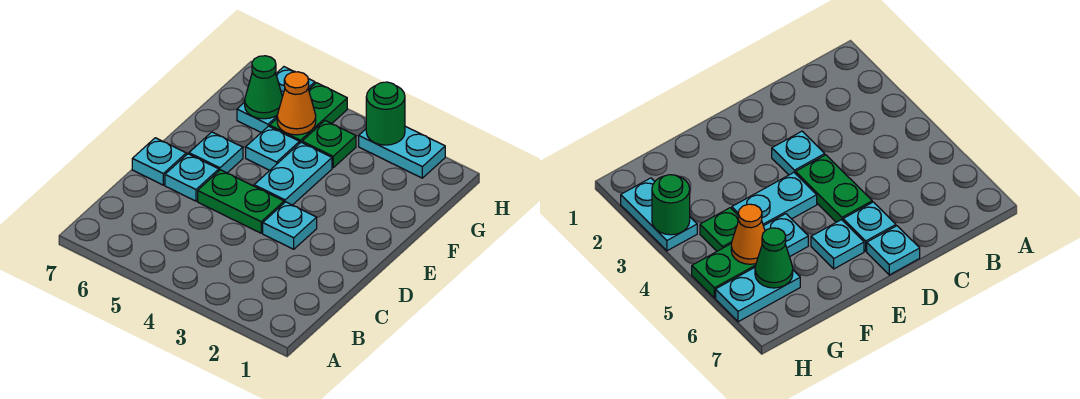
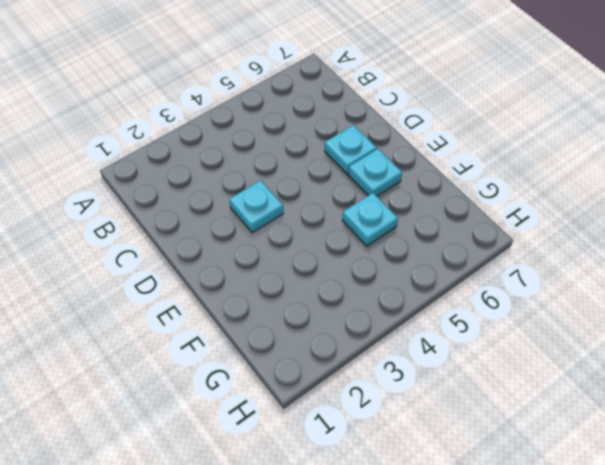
none -> green 1x2 plate [198,170,284,233]
none -> cyan 1x1 plate [132,138,186,185]
none -> cyan 1x2 plate [254,142,332,205]

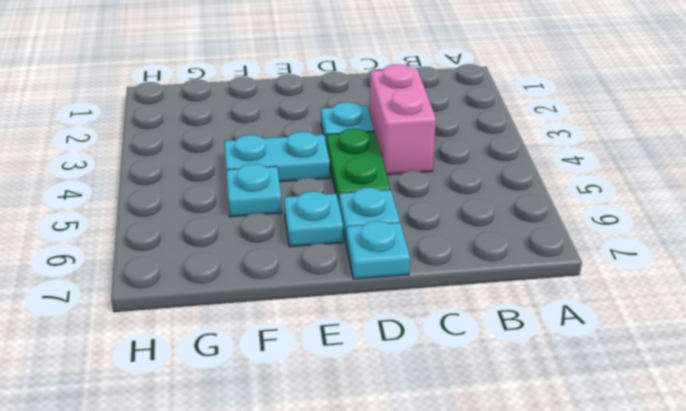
pink 1x2 brick [369,64,436,174] -> none
none -> green 1x1 plate [302,121,356,168]
none -> green 1x2 plate [270,83,347,144]
none -> cyan 1x2 plate [237,67,315,132]

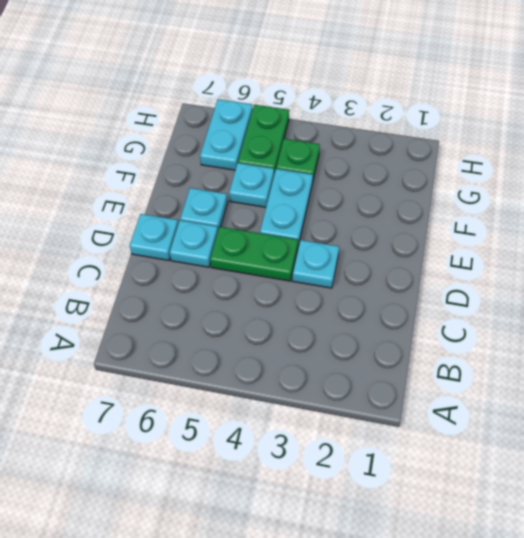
none -> cyan 1x2 plate [359,126,445,178]
none -> orange 1x1 cone [277,72,316,135]
none -> green 1x1 cone [245,56,282,119]

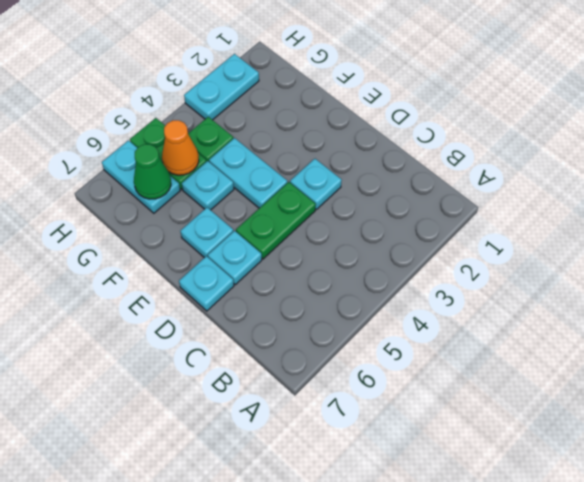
none -> green 1x1 round brick [366,82,405,145]

